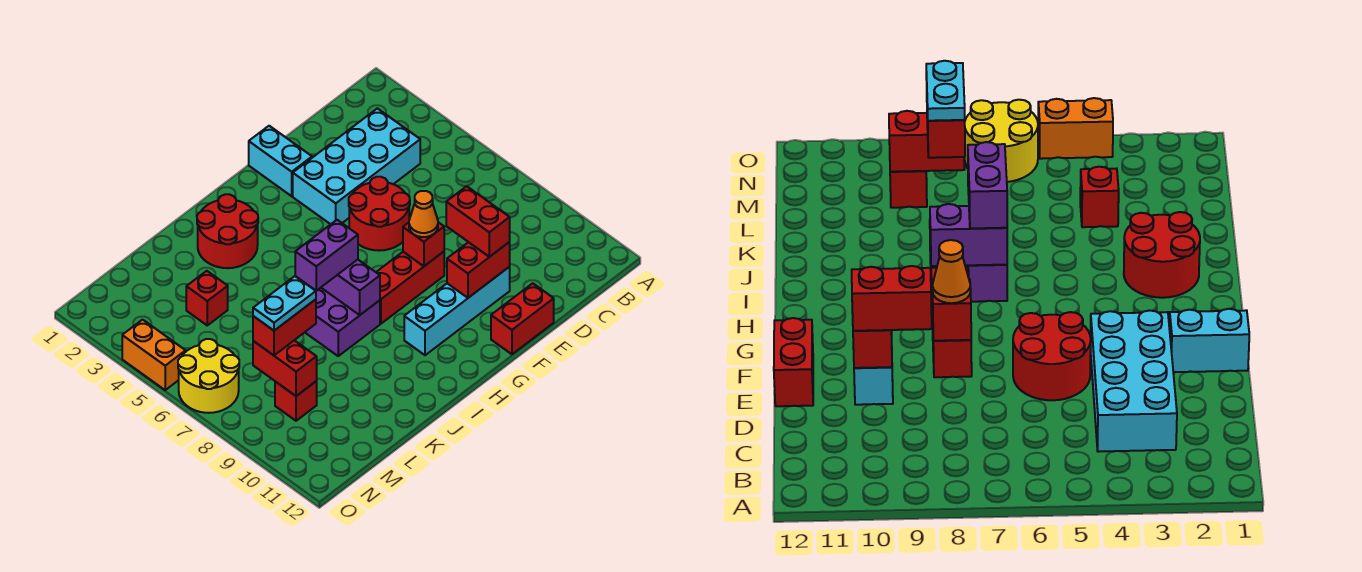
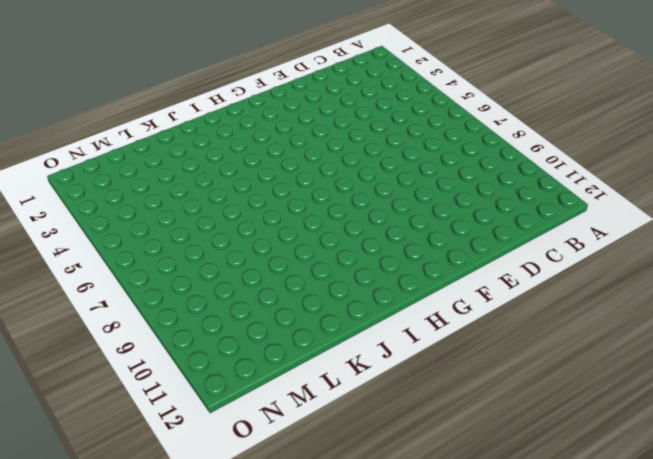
none -> cyan 2x4 brick [293,108,420,224]
none -> red 2x2 round brick [349,177,410,251]
none -> cyan 1x4 brick [404,267,510,355]

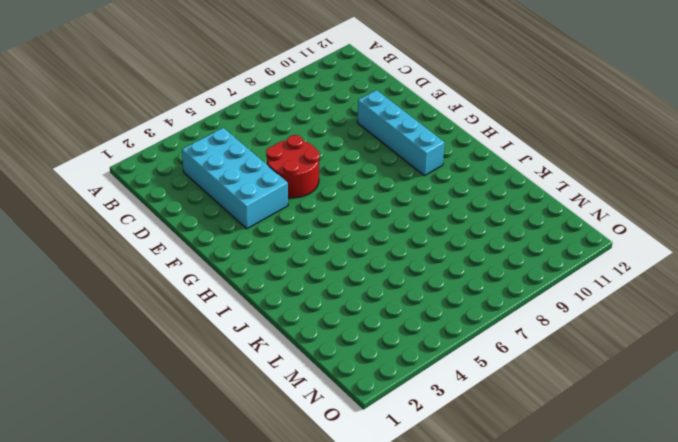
none -> red 1x2 brick [491,283,554,354]
none -> cyan 1x2 brick [249,126,312,196]
none -> red 1x3 brick [376,252,444,324]

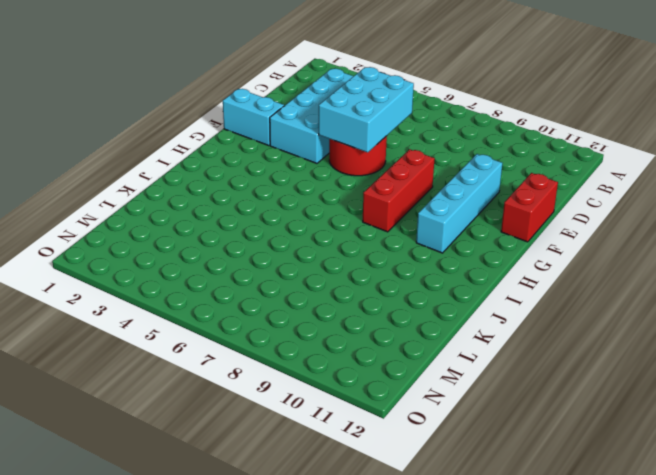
cyan 2x3 brick [319,67,414,152] -> none
none -> red 2x2 round brick [197,194,258,268]
none -> purple 2x2 brick [305,288,380,356]
none -> red 1x1 brick [186,271,228,325]

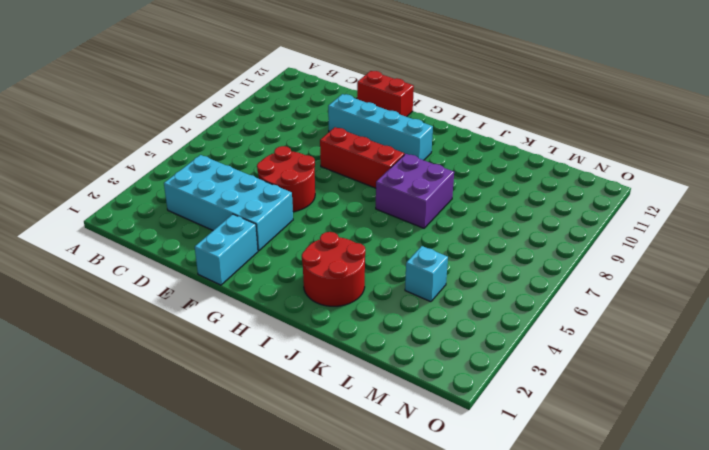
cyan 1x1 brick [405,246,448,302] -> red 1x1 brick [186,271,228,325]
none -> red 1x1 brick [275,381,317,421]
none -> yellow 2x2 round brick [178,339,239,413]
none -> orange 1x2 brick [122,320,186,390]

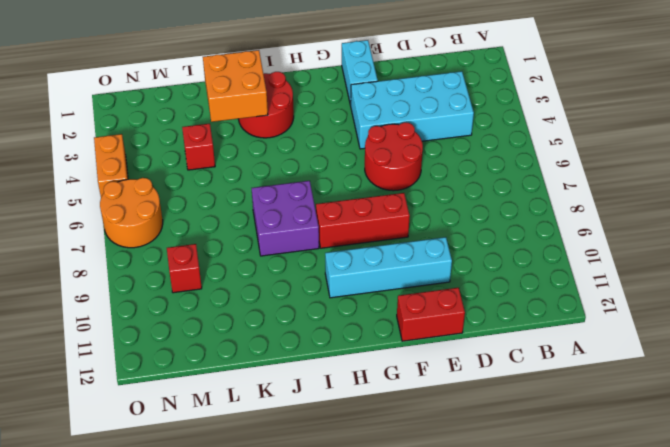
orange 2x2 brick [203,50,268,122] -> none
orange 2x2 round brick [100,178,163,248] -> yellow 2x2 round brick [178,339,239,413]
none -> red 1x2 brick [447,242,510,298]
none -> red 1x1 brick [403,222,444,266]
none -> purple 1x2 brick [321,260,380,315]

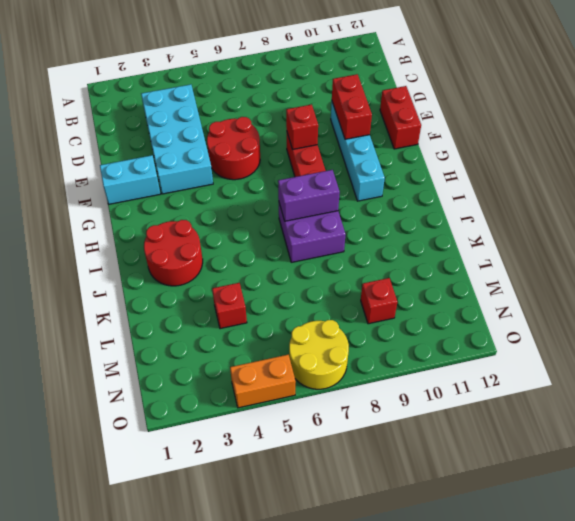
none -> red 1x2 brick [253,340,317,396]
none -> red 1x2 brick [446,186,510,257]
none -> orange 1x1 cone [409,191,438,237]

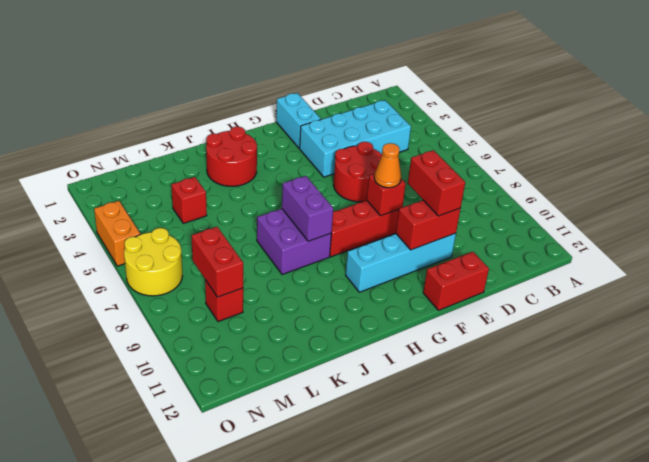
none -> purple 1x2 brick [295,220,358,291]
none -> red 1x2 brick [253,299,316,355]
none -> cyan 1x2 plate [253,276,316,331]

